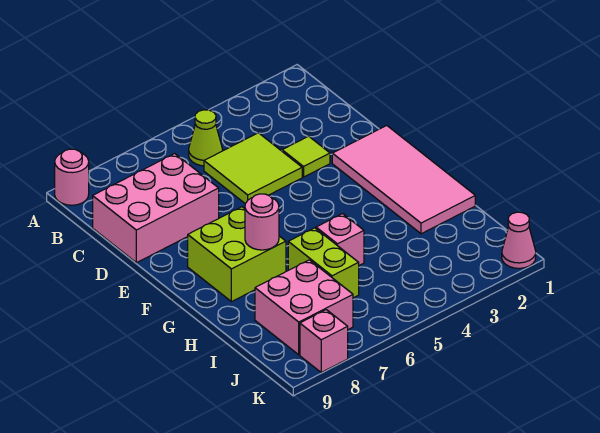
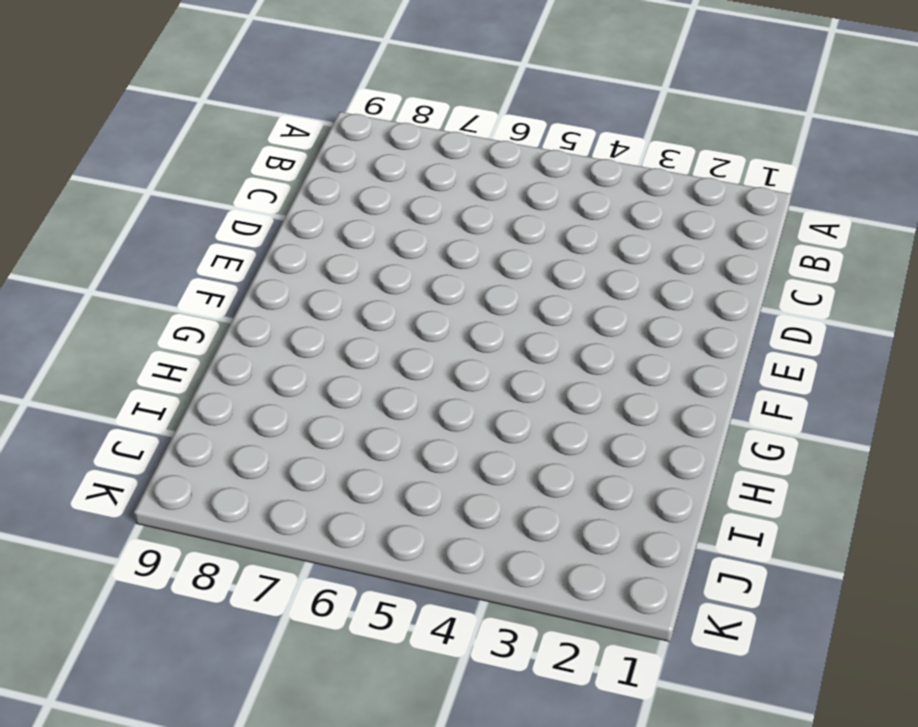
none -> pink 1x1 round brick [55,149,89,205]
none -> lime 1x1 cone [189,110,223,166]
none -> lime 2x2 tile [204,133,302,204]

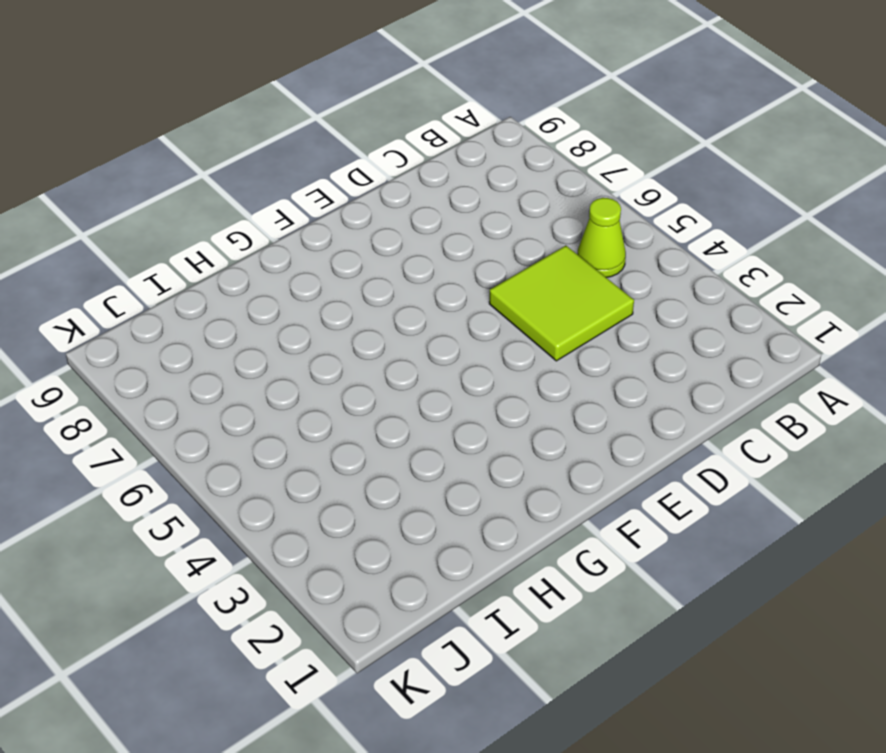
none -> pink 1x1 round brick [55,149,89,205]
none -> pink 2x3 brick [93,154,219,263]
none -> lime 1x1 tile [282,136,330,177]

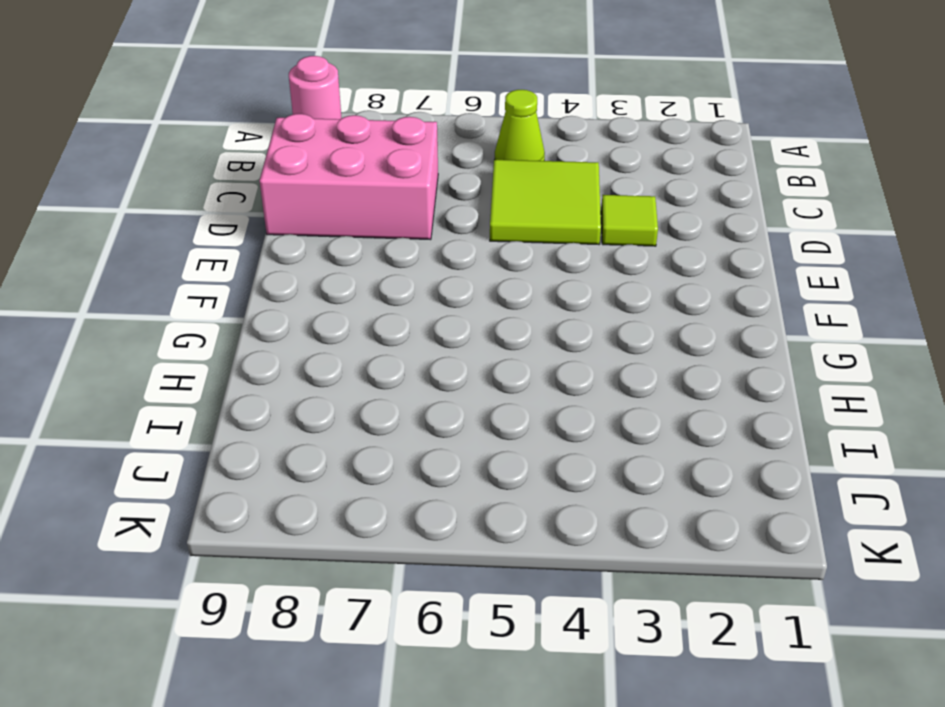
none -> pink 2x4 tile [332,126,475,234]
none -> lime 2x2 brick [188,207,286,302]
none -> pink 1x1 brick [316,214,364,265]

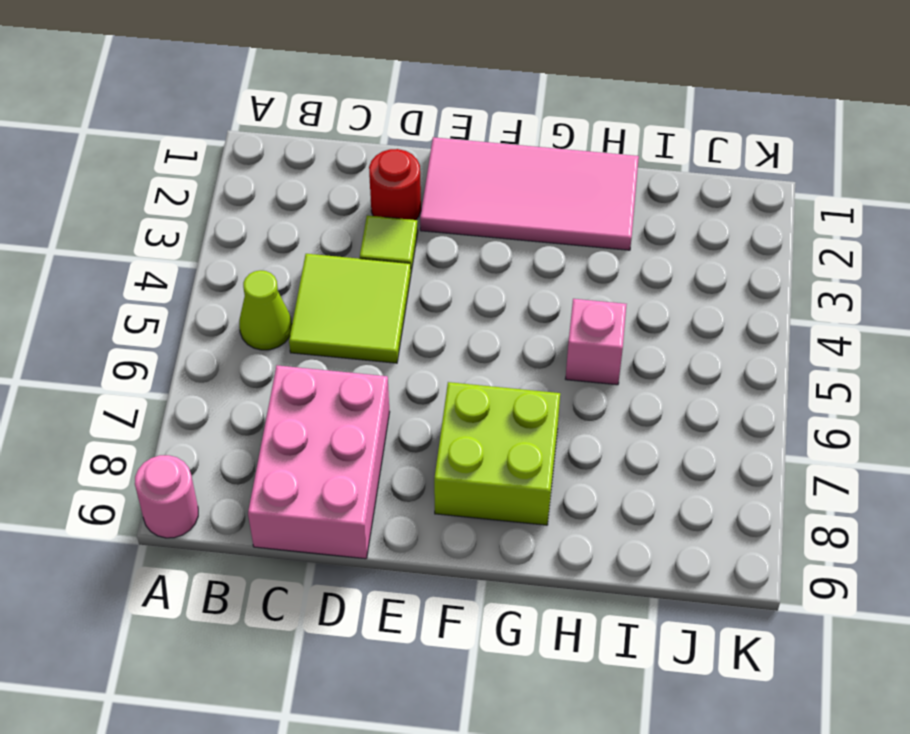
red 1x1 round brick [369,149,421,220] -> none
none -> lime 1x2 brick [288,228,359,298]
none -> pink 2x2 brick [255,260,353,355]
none -> pink 1x1 cone [502,212,536,268]

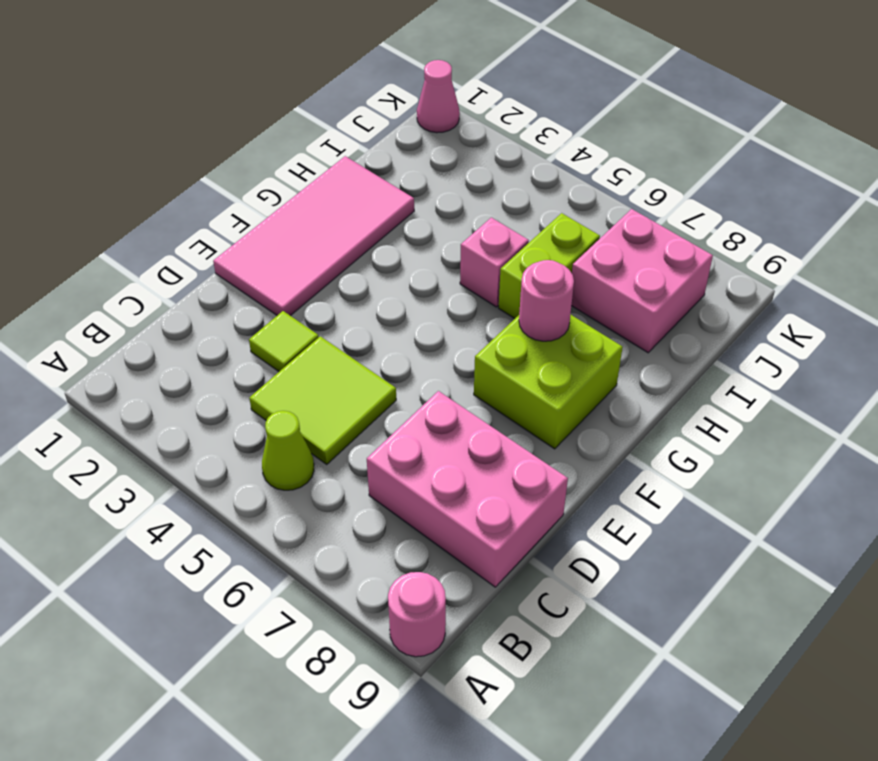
none -> pink 1x1 brick [300,310,348,372]

